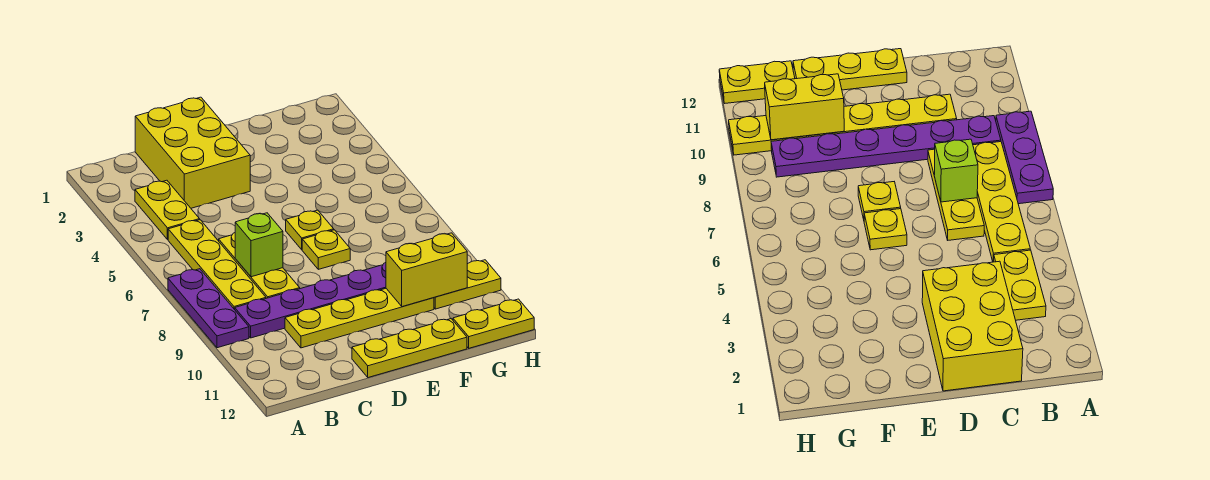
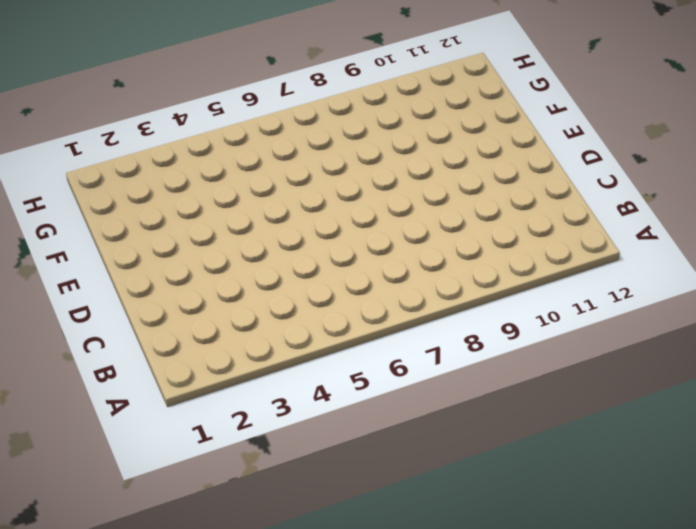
none -> purple 1x3 plate [168,269,249,348]
none -> yellow 1x2 plate [135,180,200,240]
none -> yellow 1x4 plate [168,220,266,310]

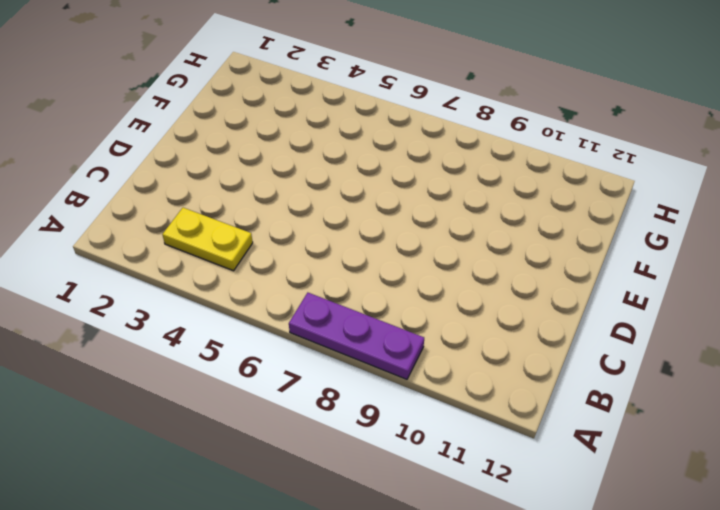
none -> yellow 1x4 plate [168,220,266,310]
none -> purple 1x6 plate [235,263,386,338]
none -> yellow 2x3 brick [135,97,250,208]

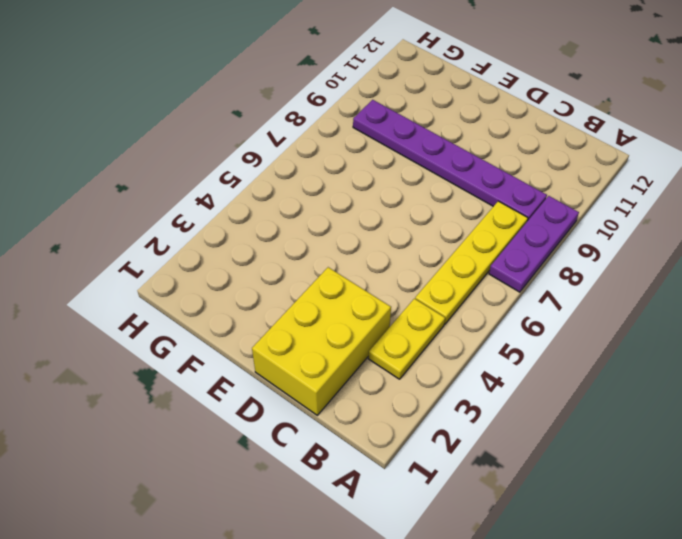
none -> yellow 1x3 plate [219,233,300,298]
none -> yellow 1x4 plate [285,289,434,348]
none -> yellow 1x3 plate [352,319,467,378]

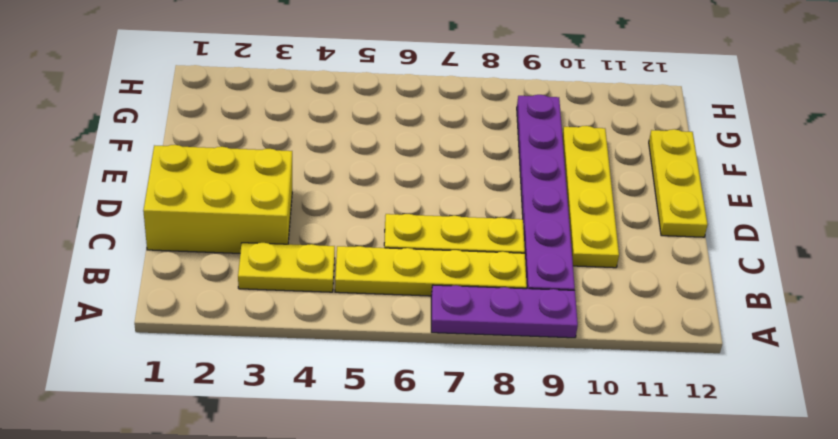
none -> yellow 1x1 plate [286,210,334,250]
none -> yellow 1x1 plate [302,230,350,269]
none -> yellow 1x2 plate [434,260,501,309]

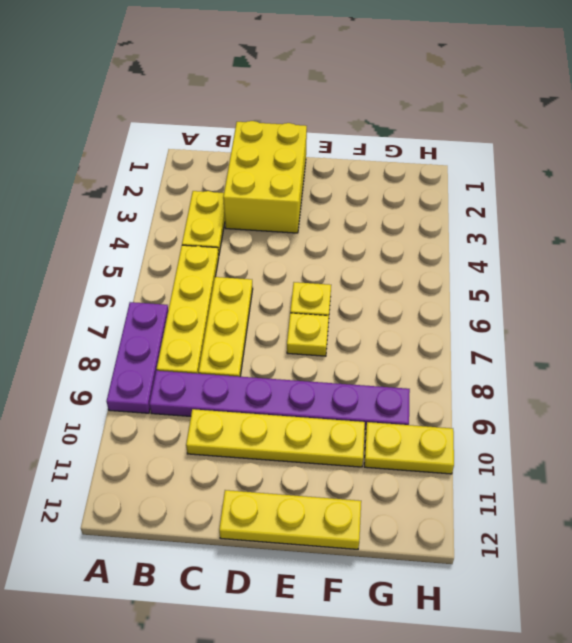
none -> yellow 1x2 plate [453,299,534,348]
none -> lime 1x1 brick [235,213,283,277]
none -> yellow 1x2 brick [386,233,467,307]

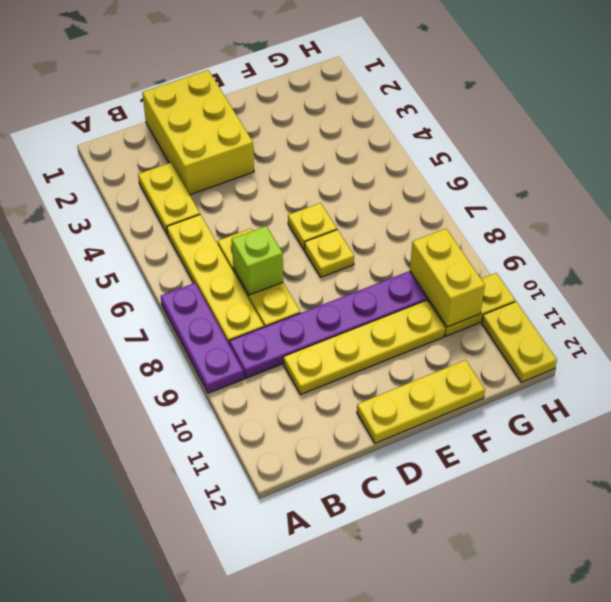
yellow 1x2 brick [410,229,485,327] -> yellow 1x2 brick turned to [386,233,467,307]
yellow 1x2 plate [482,302,557,382] -> yellow 1x2 plate turned to [453,299,534,348]

